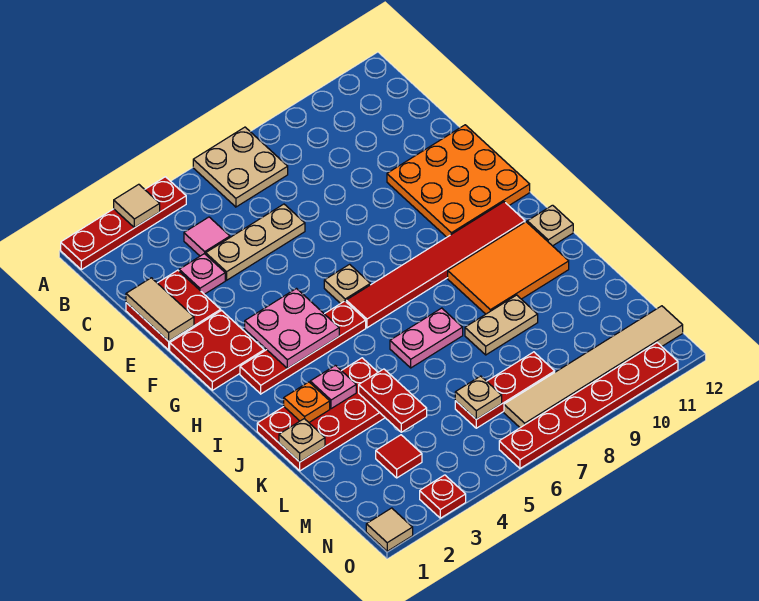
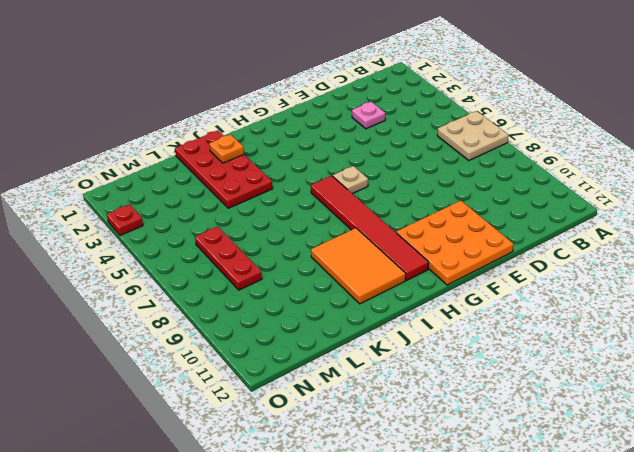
none -> red 1x4 plate [61,177,186,270]
none -> pink 1x1 tile [184,217,230,256]
none -> red 2x2 plate [126,270,221,350]
none -> tan 1x3 plate [206,204,305,280]

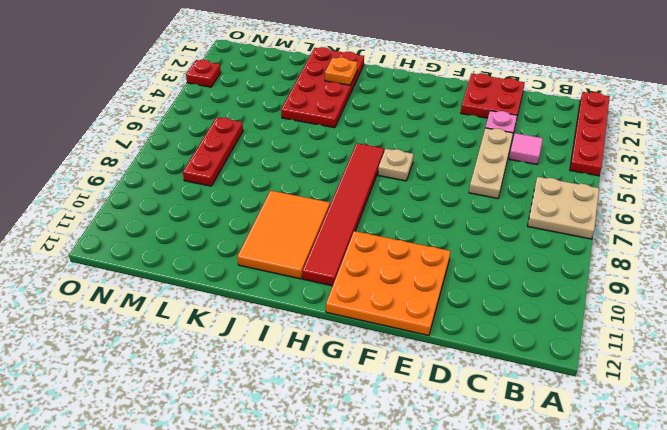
none -> red 2x2 plate [170,311,264,390]
none -> red 1x4 plate [240,301,366,394]
none -> tan 1x1 plate [527,205,573,246]
none -> pink 1x2 plate [390,308,463,368]

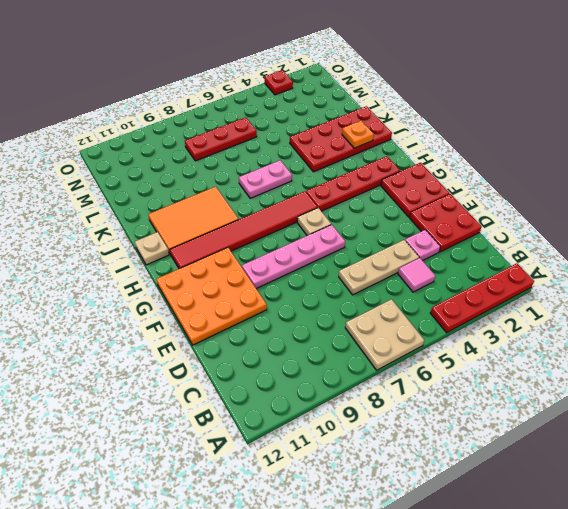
pink 1x4 plate [242,225,345,289] -> none
none -> tan 1x2 plate [465,295,538,355]
none -> red 1x1 tile [376,435,422,478]
none -> tan 1x6 tile [504,306,683,428]
none -> tan 1x1 tile [366,508,413,551]

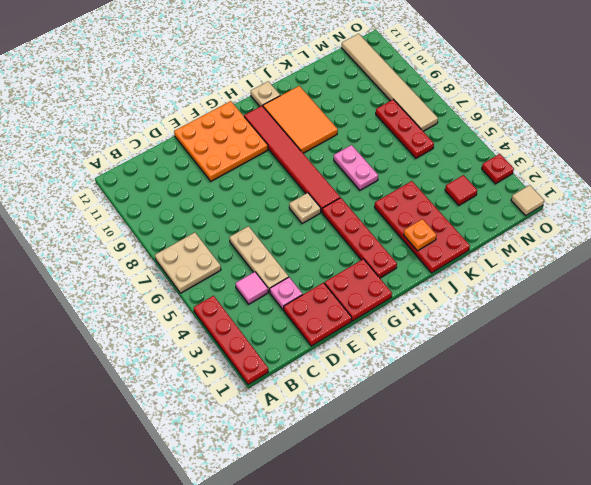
none -> tan 1x2 plate [465,295,538,355]
none -> red 1x6 plate [499,343,678,468]
none -> tan 1x1 tile [114,184,160,228]
none -> tan 1x2 tile [126,278,194,341]

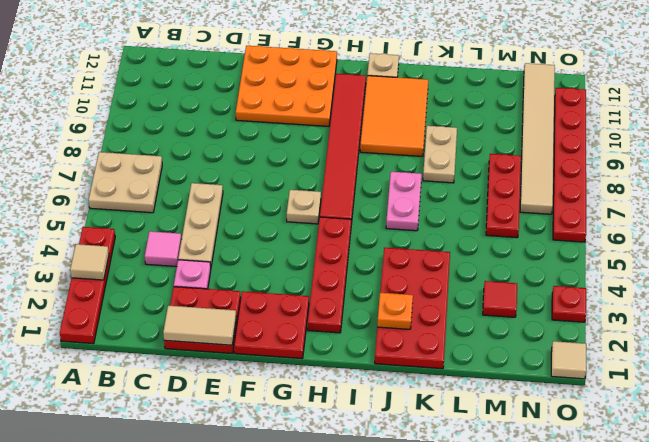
none -> pink 2x2 plate [245,289,339,368]
none -> pink 1x1 plate [310,365,356,409]
none -> tan 1x1 plate [279,419,325,462]
none -> red 1x2 plate [359,369,427,432]

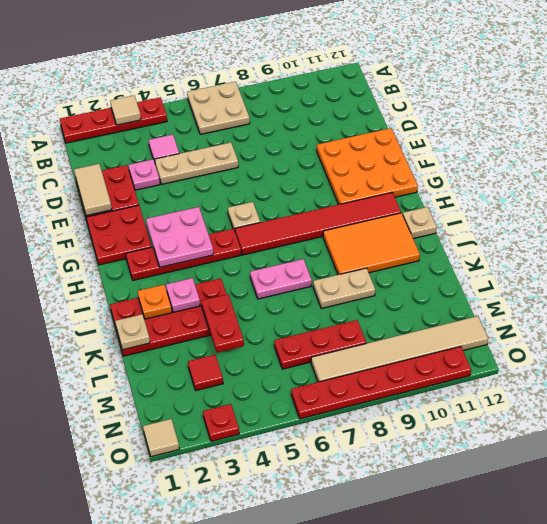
none -> tan 1x1 plate [455,376,502,419]

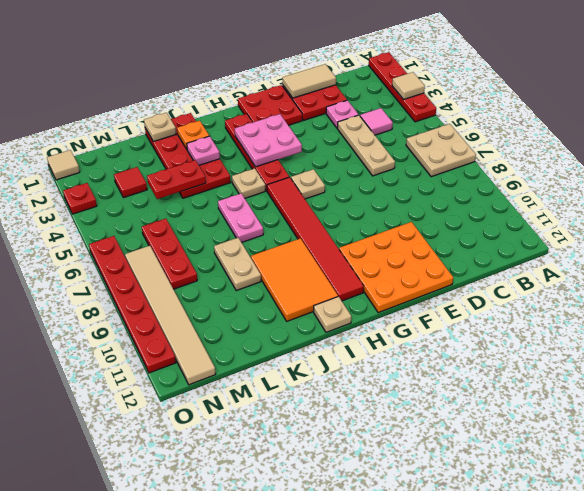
tan 1x1 plate [232,168,265,198] -> tan 1x1 plate moved to [455,376,502,419]

